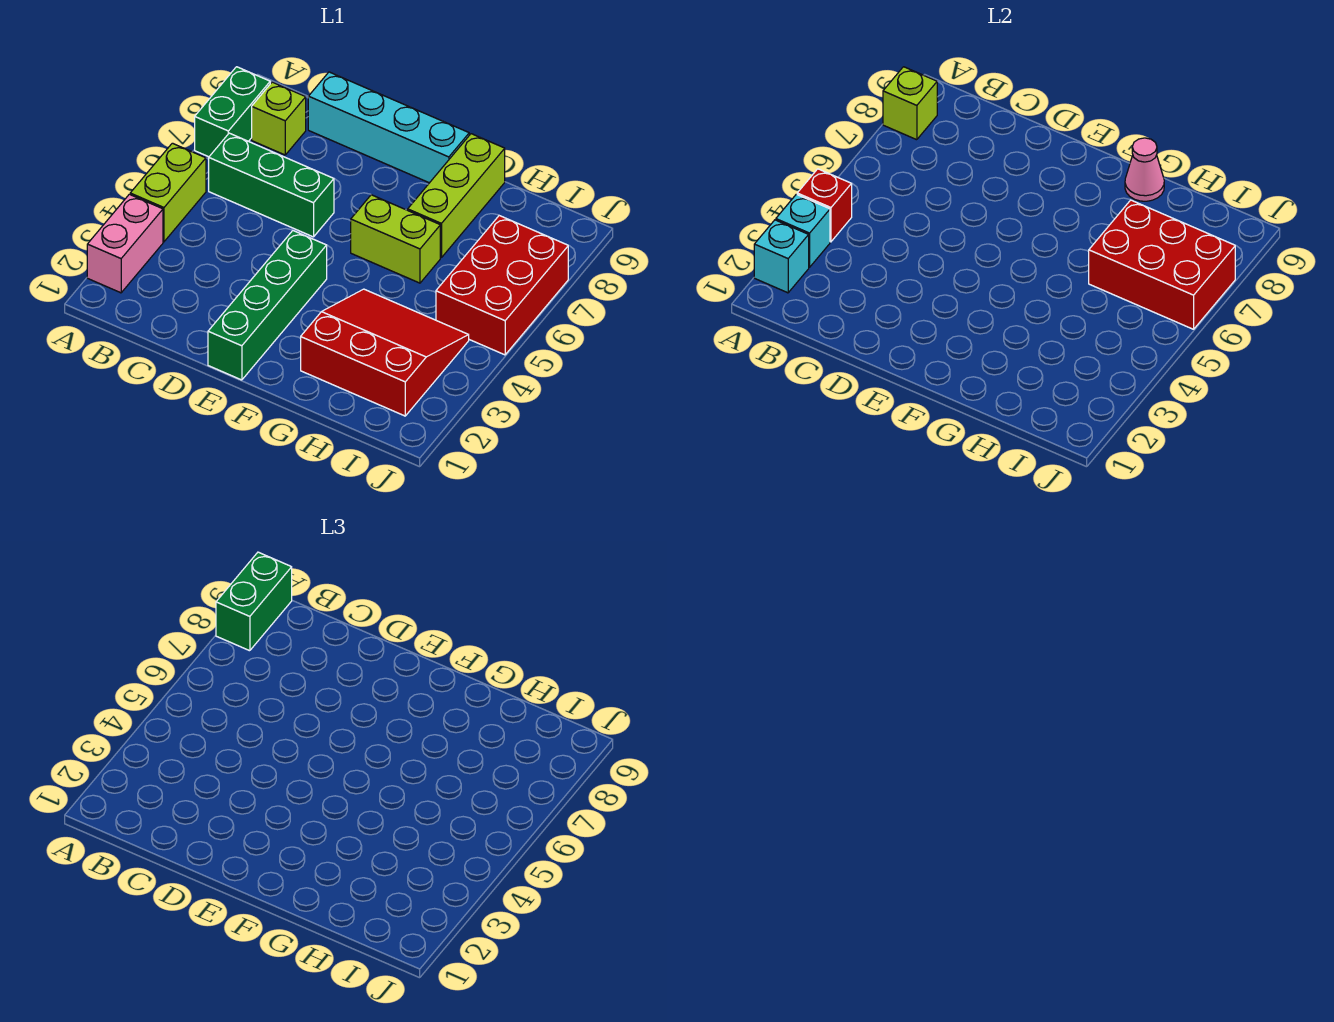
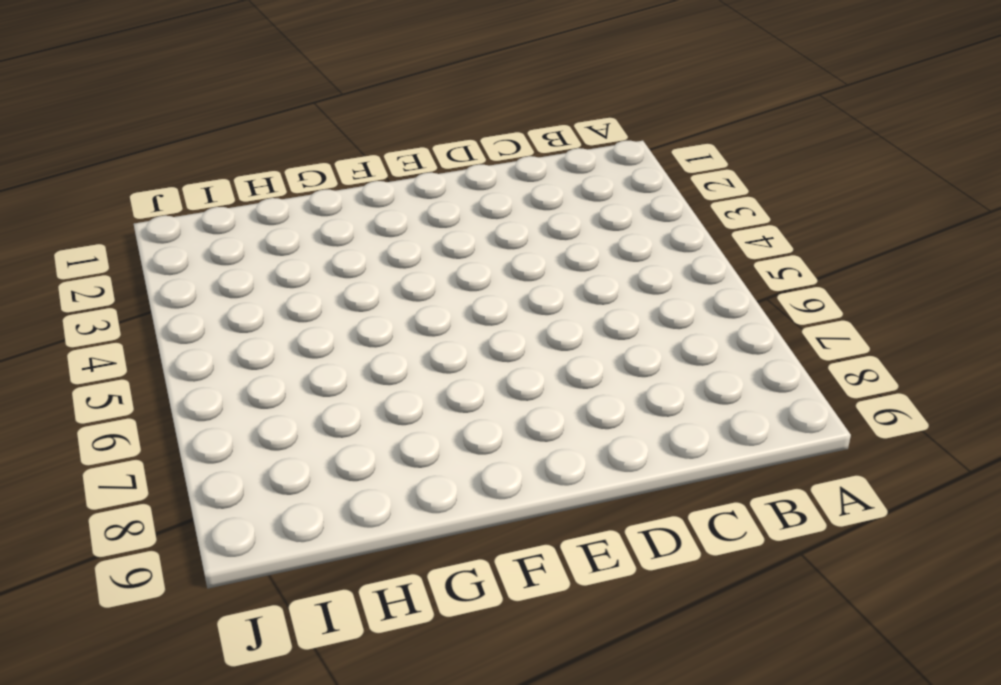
none -> pink 1x2 brick [87,194,163,293]
none -> lime 1x2 brick [130,143,206,242]
none -> green 1x2 brick [195,67,270,157]

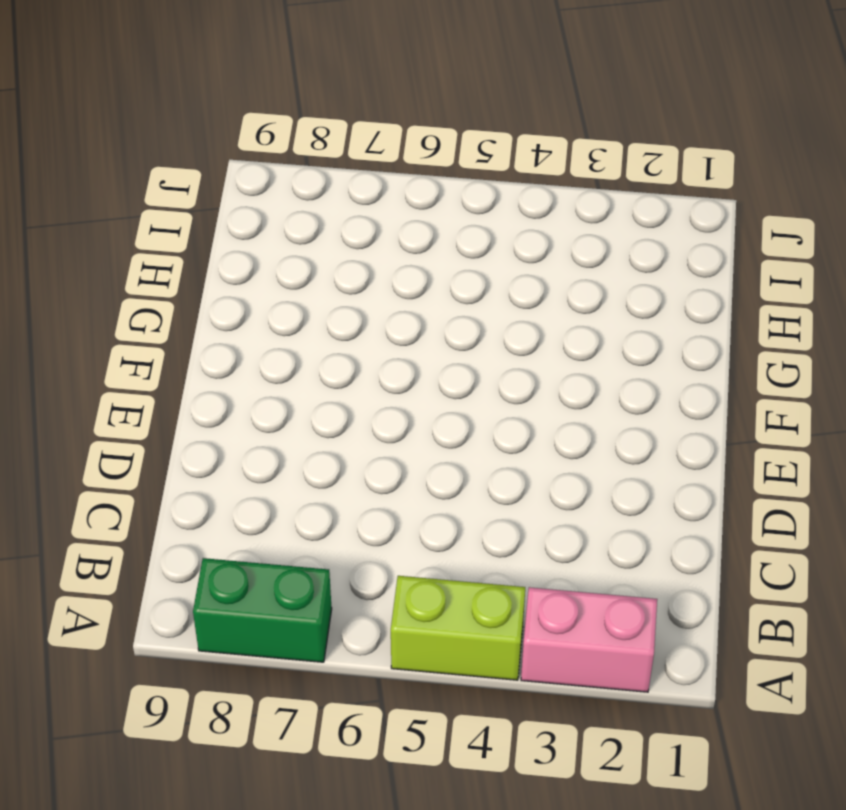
none -> green 1x3 brick [209,133,334,237]
none -> lime 1x1 brick [252,82,306,155]
none -> cyan 1x4 brick [308,72,469,183]

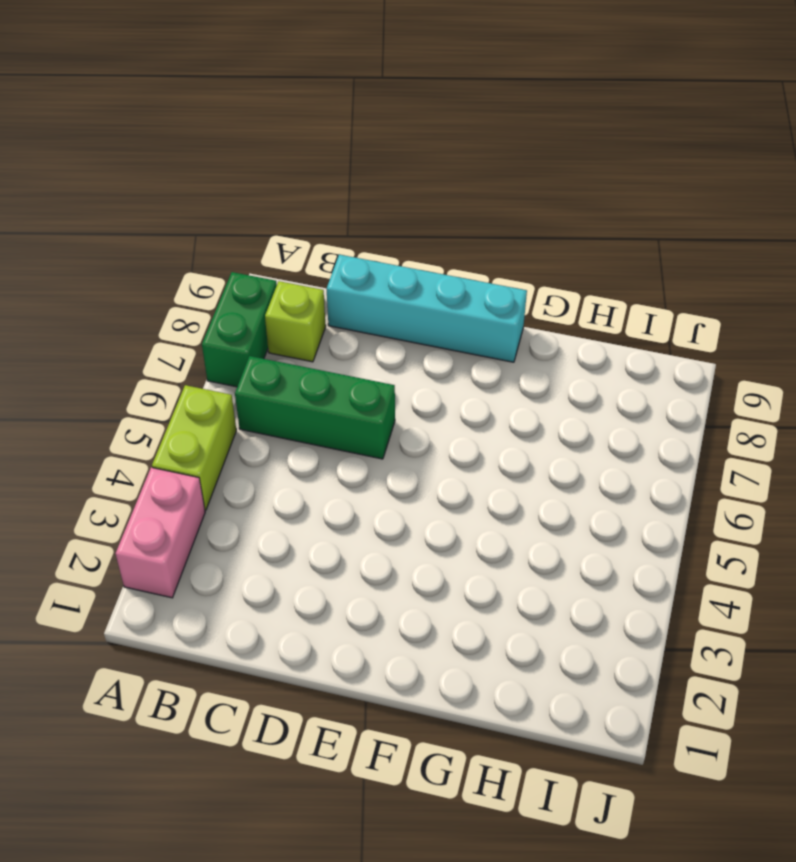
none -> green 1x4 brick [208,231,327,380]
none -> lime 1x2 brick [351,195,440,283]
none -> red 3x3 slope [301,289,469,416]

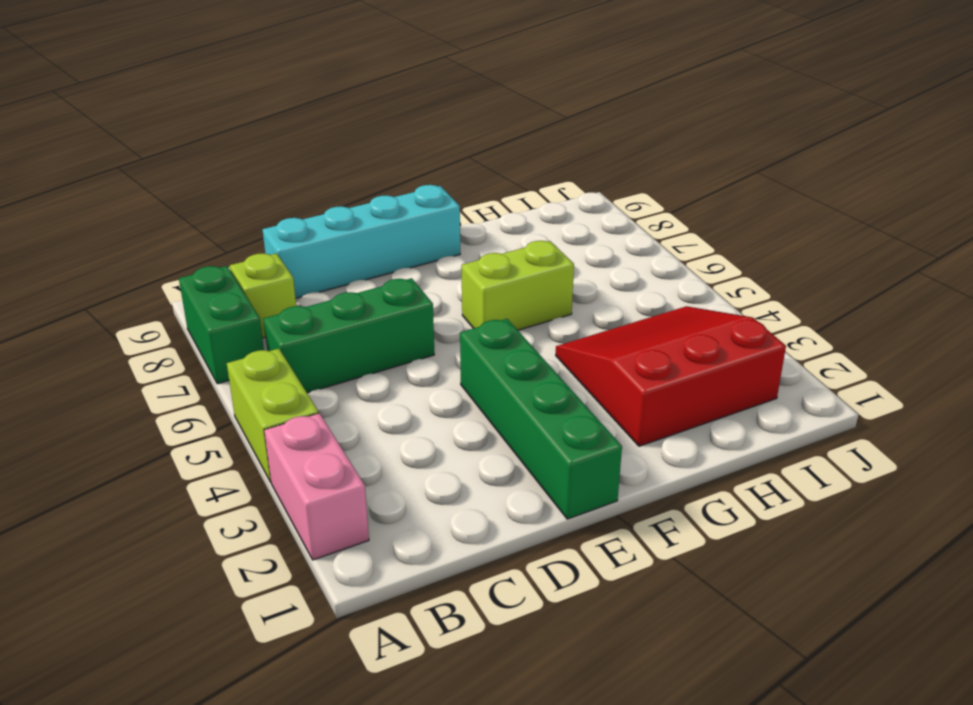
none -> lime 1x3 brick [408,134,505,258]
none -> red 2x3 brick [436,216,568,355]
none -> cyan 1x1 brick [754,220,809,293]

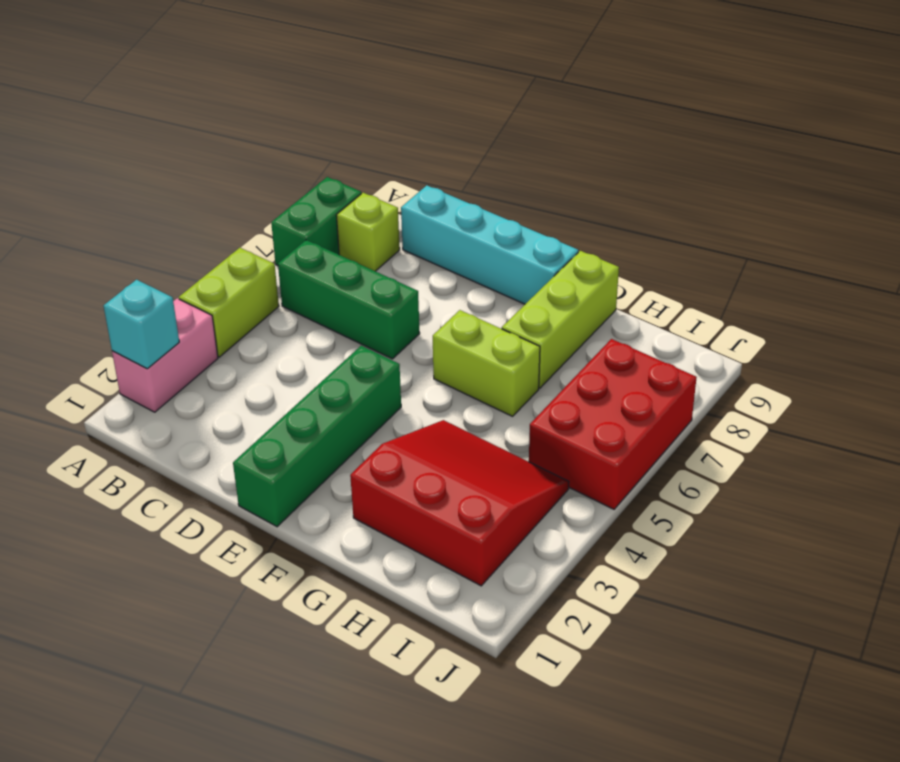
none -> cyan 1x1 brick [776,194,830,267]
none -> red 1x1 brick [797,169,852,242]
none -> lime 1x1 brick [883,67,937,140]

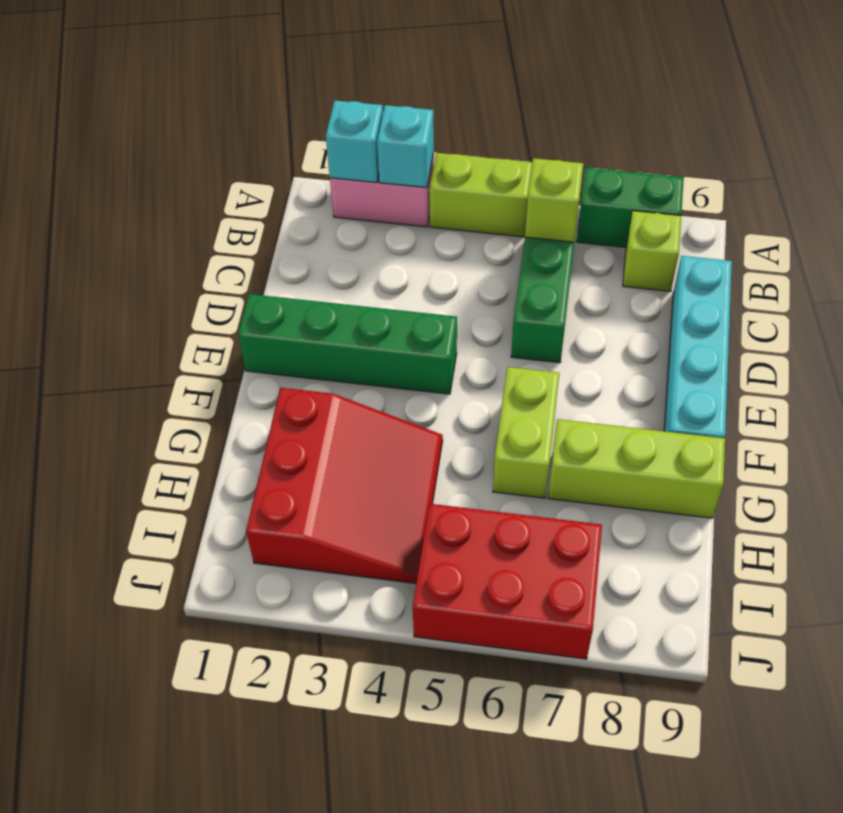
lime 1x1 brick [525,158,583,242] -> lime 1x1 brick moved to [883,67,937,140]
none -> red 1x1 brick [797,169,852,242]
none -> pink 1x1 cone [1125,138,1164,201]
none -> red 2x3 brick [1089,200,1235,329]

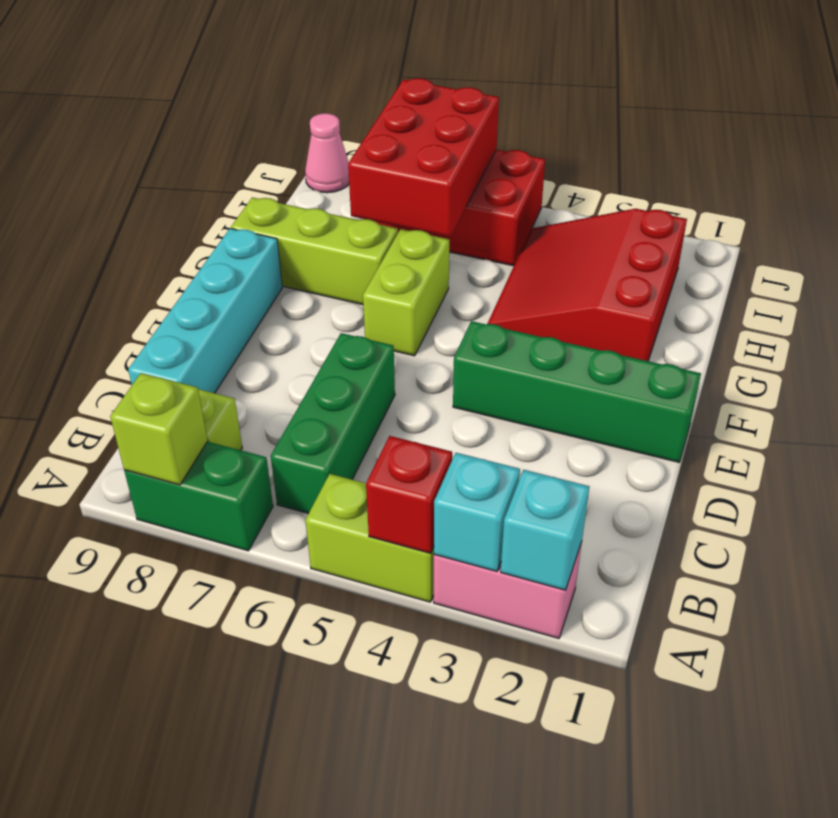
pink 1x1 cone [305,113,349,193] -> pink 1x1 cone moved to [1125,138,1164,201]
none -> green 1x2 brick [216,552,292,651]

